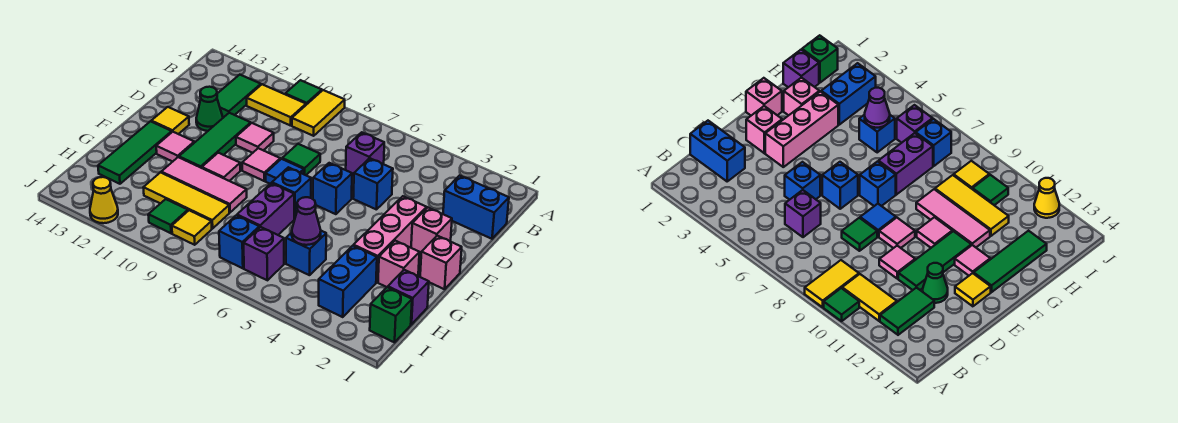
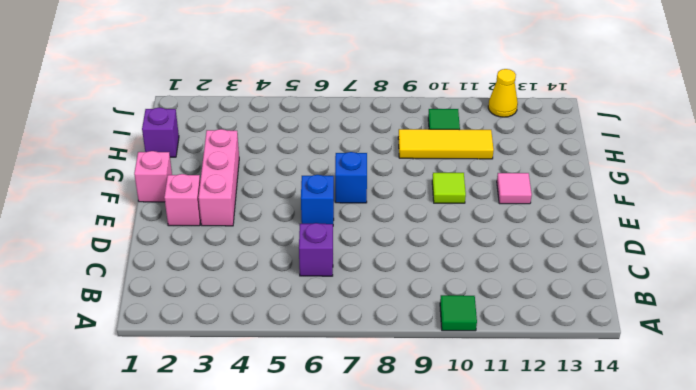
lime 1x1 tile [432,173,466,203] -> pink 1x1 tile [202,153,240,181]
none -> yellow 1x2 tile [292,90,345,136]
none -> yellow 1x2 tile [247,84,306,126]
none -> green 1x2 tile [217,75,261,117]
none -> blue 1x2 brick [443,176,509,239]

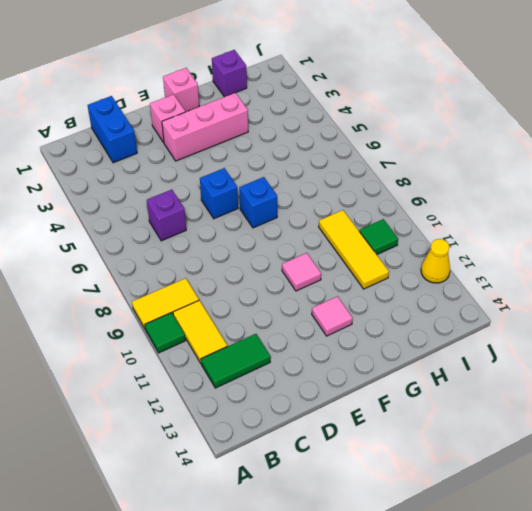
none -> blue 1x1 brick [353,158,393,210]
none -> green 1x1 tile [282,144,320,175]
none -> pink 1x1 tile [236,123,274,153]
none -> green 1x3 tile [179,113,251,168]

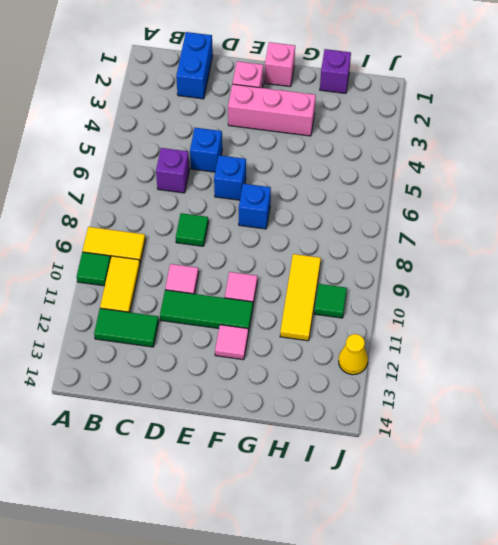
none -> green 1x1 cone [196,87,223,131]
none -> blue 1x1 tile [265,159,304,184]
none -> pink 1x1 tile [242,148,280,181]
none -> yellow 1x1 tile [151,107,189,134]

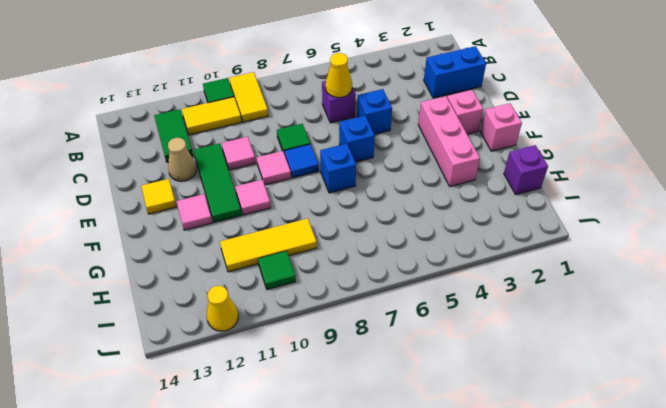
yellow 1x1 cone [325,53,352,98] -> none
tan 1x1 cone [168,138,197,181] -> green 1x1 cone [196,87,223,131]
none -> green 1x3 tile [98,121,172,184]
none -> pink 1x1 brick [378,241,419,287]
none -> purple 1x2 brick [237,183,294,235]
none -> pink 1x3 tile [161,157,247,212]

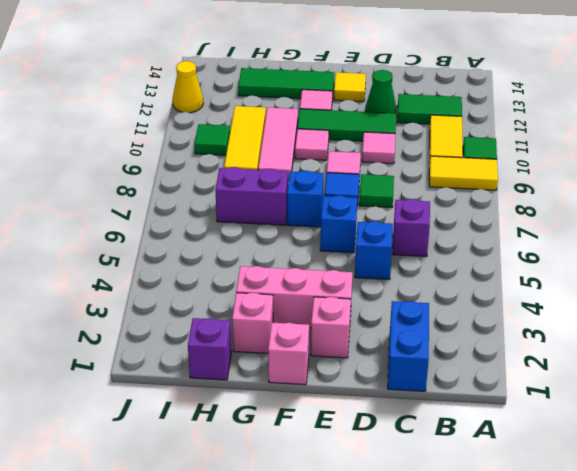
none -> blue 1x2 brick [319,246,377,317]
none -> blue 1x1 brick [286,231,326,275]
none -> green 1x1 brick [370,287,412,342]
none -> purple 1x1 brick [244,227,284,280]

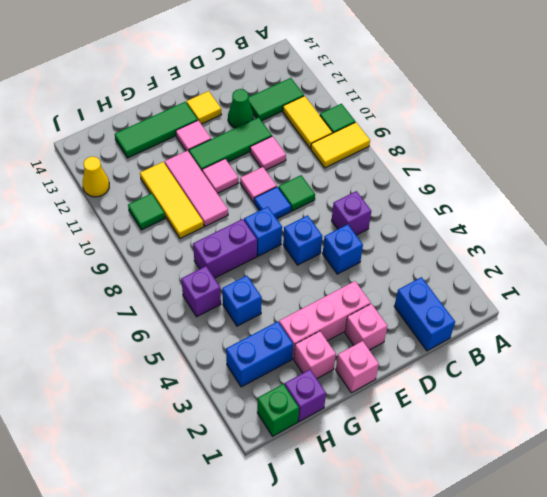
none -> blue 1x1 brick [219,215,259,268]
none -> yellow 1x1 tile [172,210,212,245]
none -> purple 1x1 cone [292,197,321,245]

